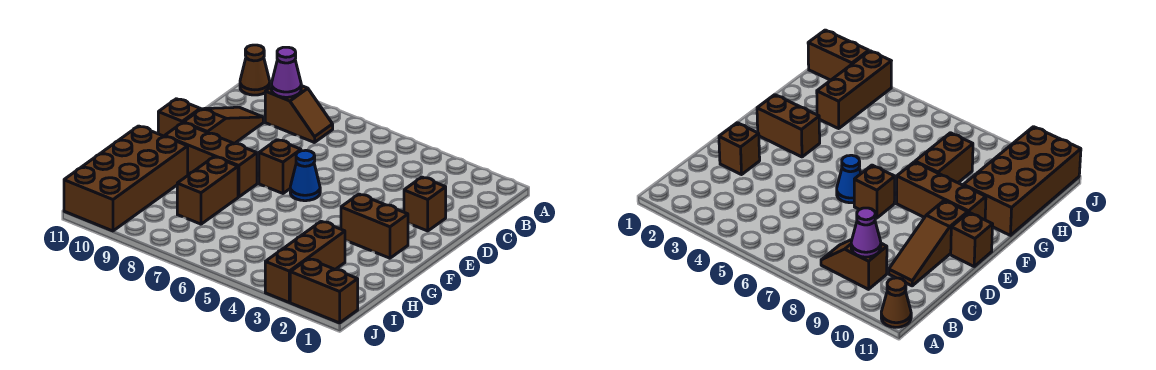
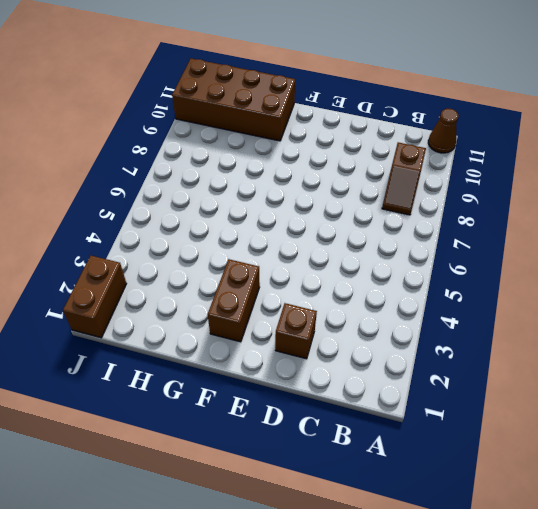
none -> brown 1x3 slope [184,107,263,144]
none -> blue 1x1 cone [290,150,320,201]
none -> brown 1x1 brick [259,140,301,193]

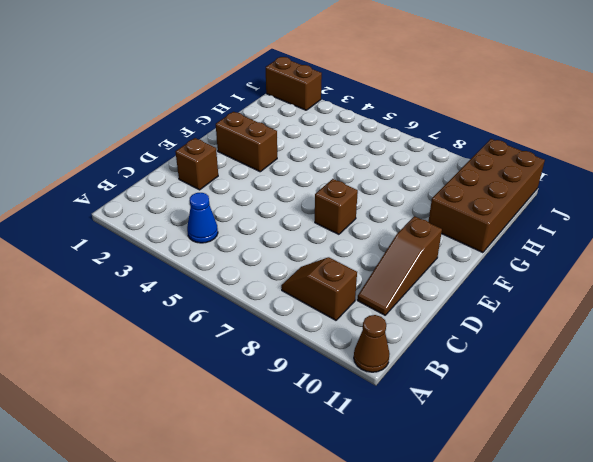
blue 1x1 cone [187,193,218,243] -> blue 1x1 cone moved to [290,150,320,201]
none -> brown 1x1 brick [158,99,200,136]
none -> brown 1x3 brick [165,123,257,197]
none -> brown 1x2 brick [177,157,238,224]

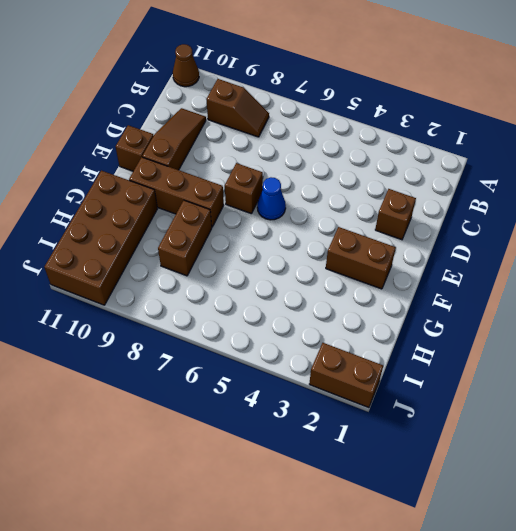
none -> brown 1x3 brick [265,221,345,302]
none -> purple 1x1 cone [271,47,301,97]

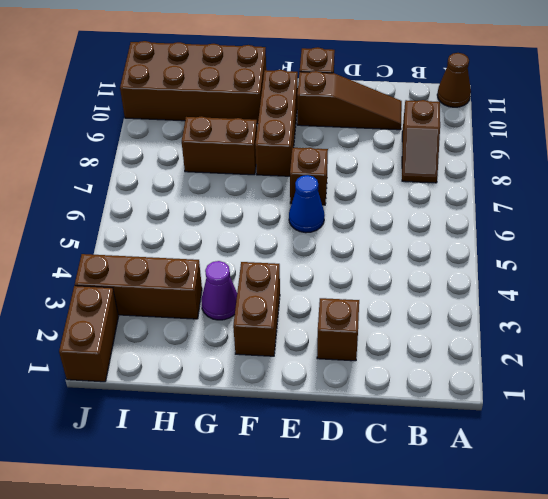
purple 1x1 cone [201,261,237,320] -> purple 1x1 cone moved to [271,47,301,97]

